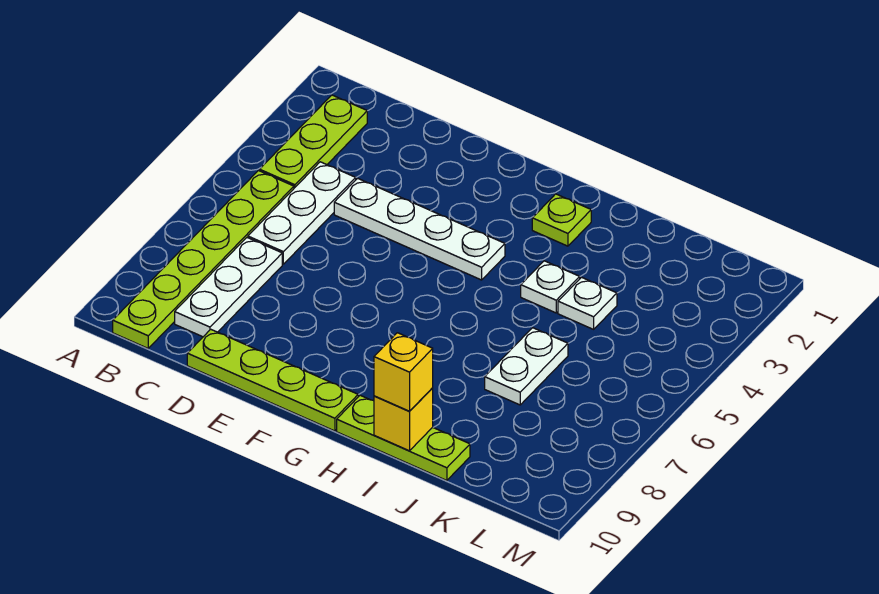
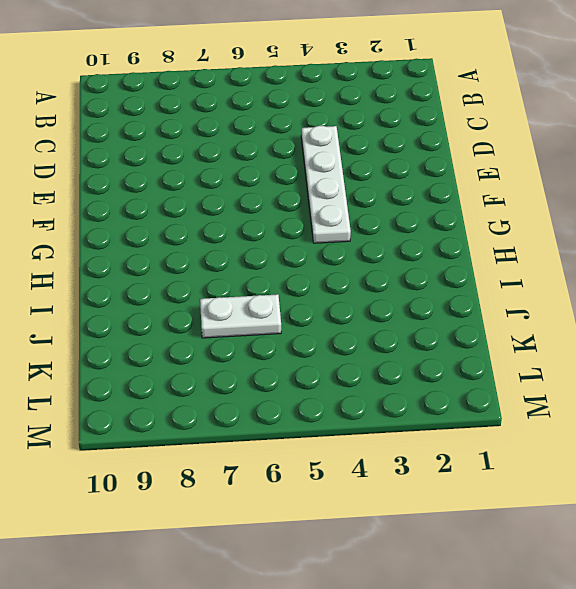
none -> lime 1x3 plate [260,95,367,188]
none -> lime 1x6 plate [113,171,294,348]
none -> white 1x3 plate [248,162,356,264]

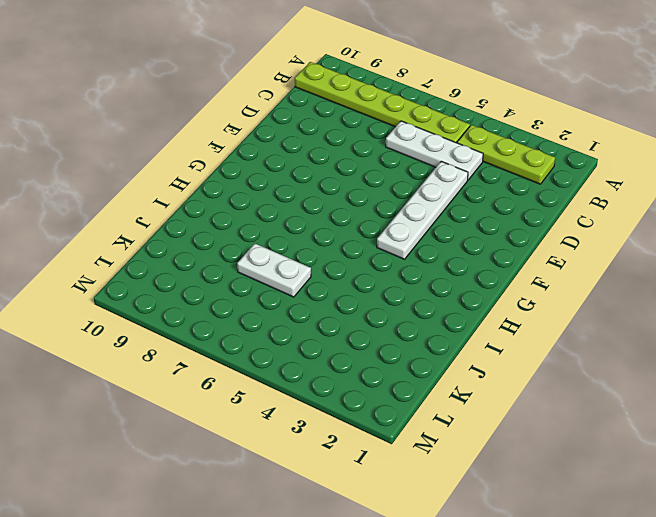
none -> white 1x3 plate [175,238,282,337]
none -> lime 1x4 plate [187,329,358,431]
none -> lime 1x1 plate [532,194,591,246]

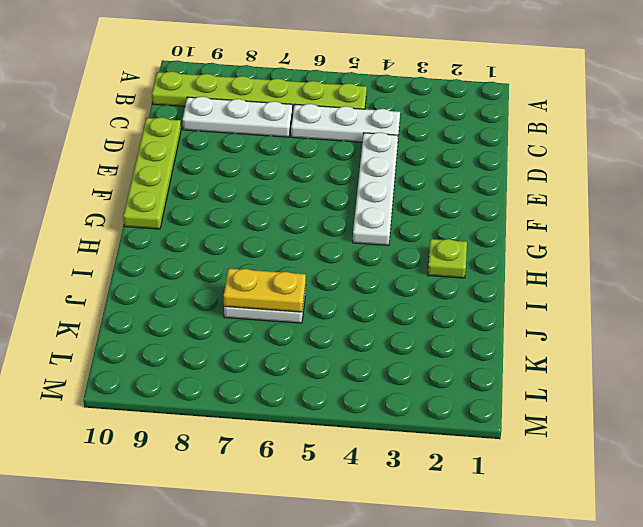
yellow 1x2 plate [224,268,306,312] -> none
none -> lime 1x3 plate [260,95,367,188]
none -> lime 1x3 plate [337,395,470,480]
none -> white 1x1 plate [521,261,580,313]

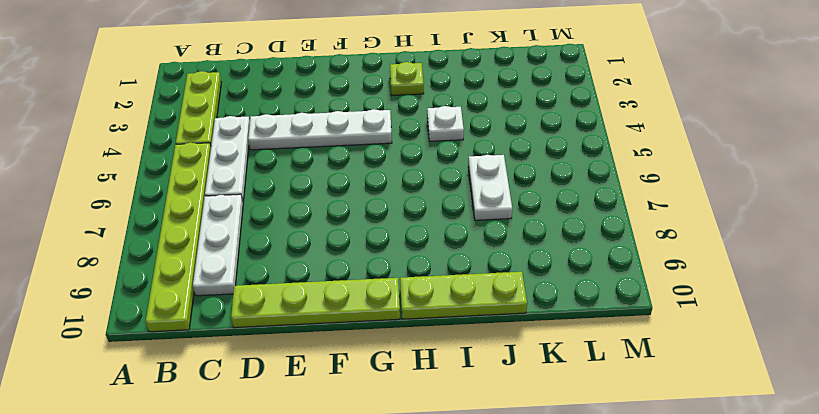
none -> white 1x1 plate [558,277,617,329]
none -> yellow 1x1 brick [374,388,433,451]
none -> yellow 1x1 brick [374,333,433,411]

